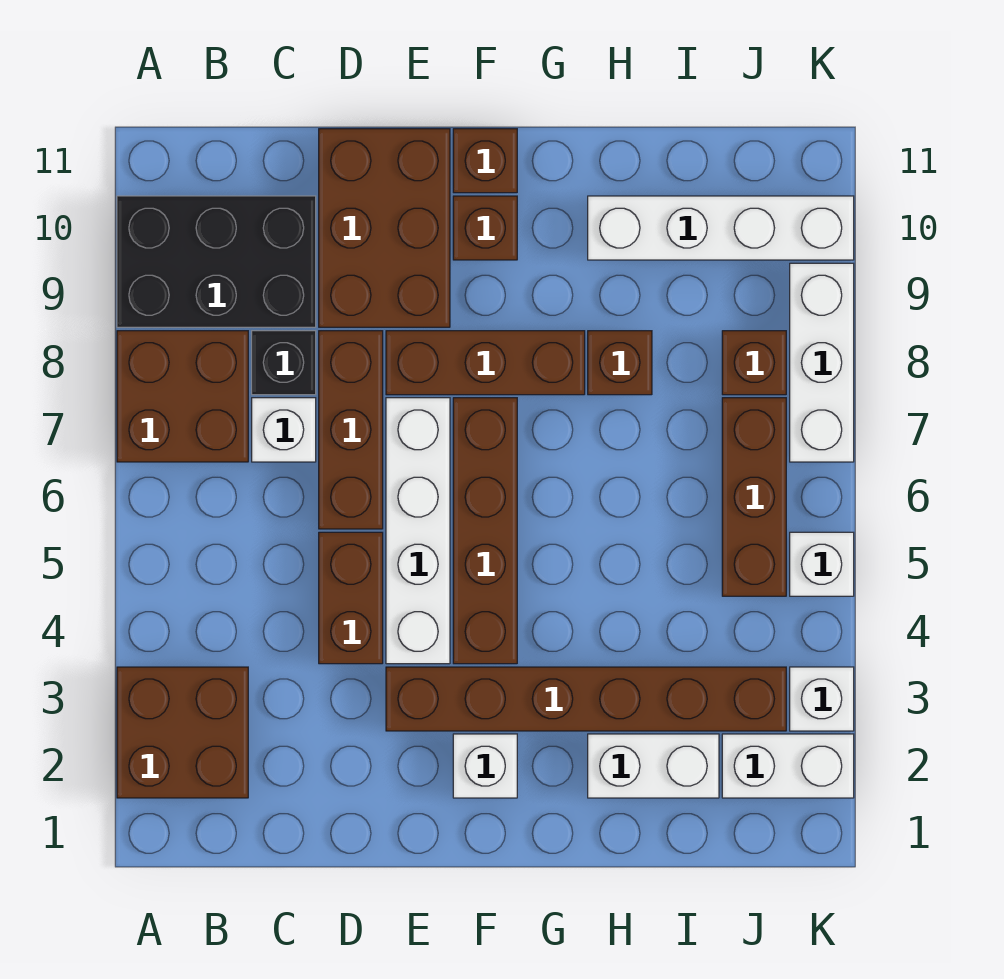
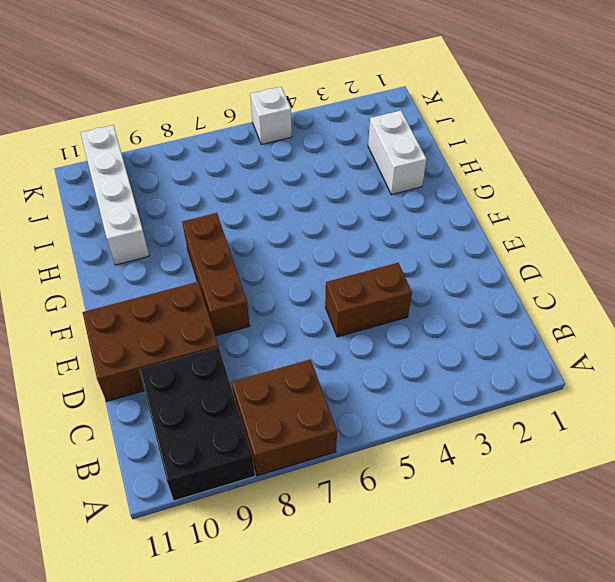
none -> brown 2x2 brick [117,667,248,798]
none -> white 1x1 brick [252,398,316,462]
none -> black 1x1 brick [252,331,316,395]

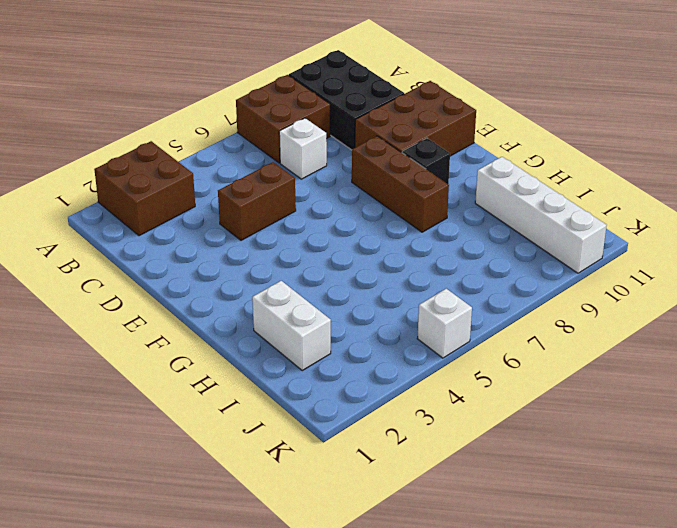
black 1x1 brick [402,138,450,184] -> black 1x1 brick moved to [252,331,316,395]
none -> brown 1x3 brick [319,331,383,529]
none -> brown 1x6 brick [386,667,786,731]
none -> white 1x4 brick [386,398,450,664]

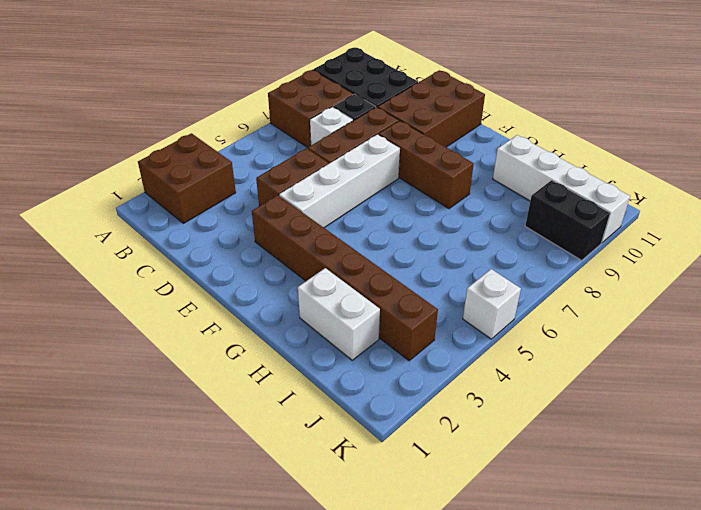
black 1x2 brick [525,180,610,261] -> white 1x3 brick [790,263,854,462]
none -> white 1x1 brick [453,734,517,798]
none -> brown 1x4 brick [453,398,517,664]
none -> brown 1x1 brick [453,196,517,260]

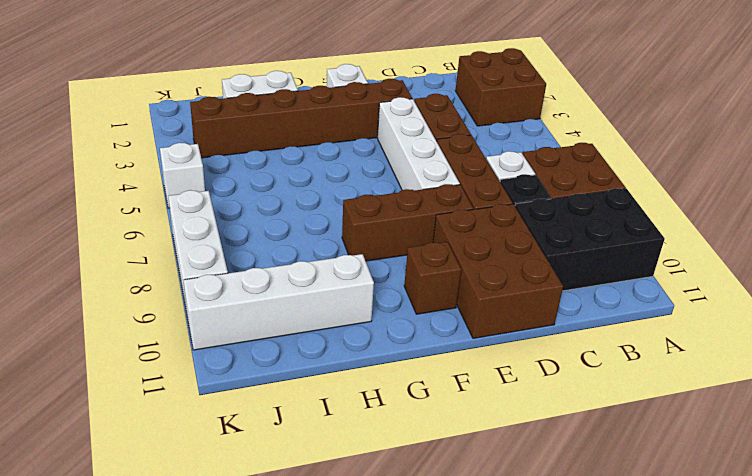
none -> brown 1x4 brick [453,398,517,664]
none -> brown 1x1 brick [453,129,517,193]
none -> brown 1x1 brick [588,331,652,395]

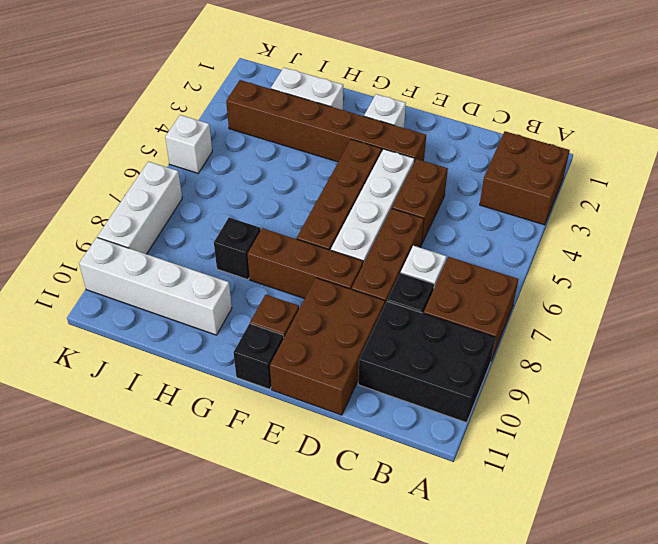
black 1x1 brick [234,324,284,389] -> brown 1x1 brick [453,129,517,193]
black 1x1 brick [214,218,261,280] -> brown 1x1 brick [588,331,652,395]
none -> white 1x2 brick [722,734,854,798]
none -> brown 1x3 brick [722,398,786,596]
none -> brown 1x1 brick [722,331,786,395]

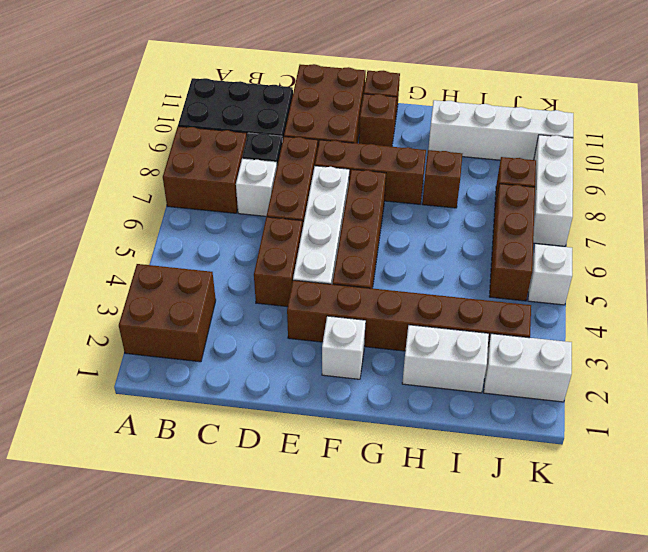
none -> white 1x1 brick [790,667,854,731]

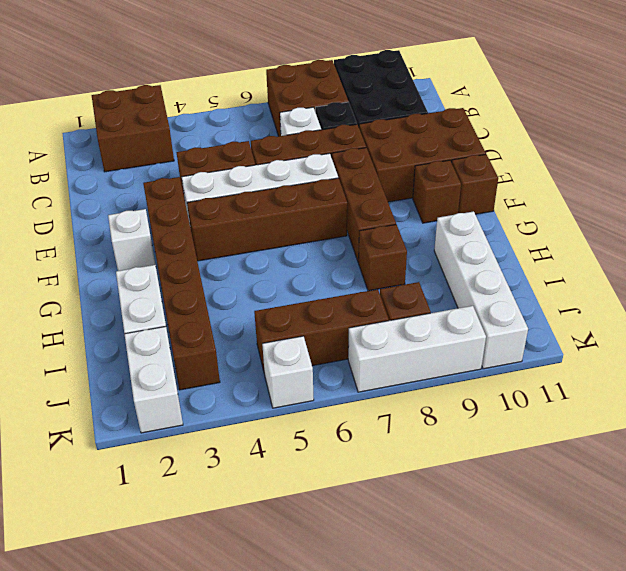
none -> white 1x1 brick [790,667,854,731]

